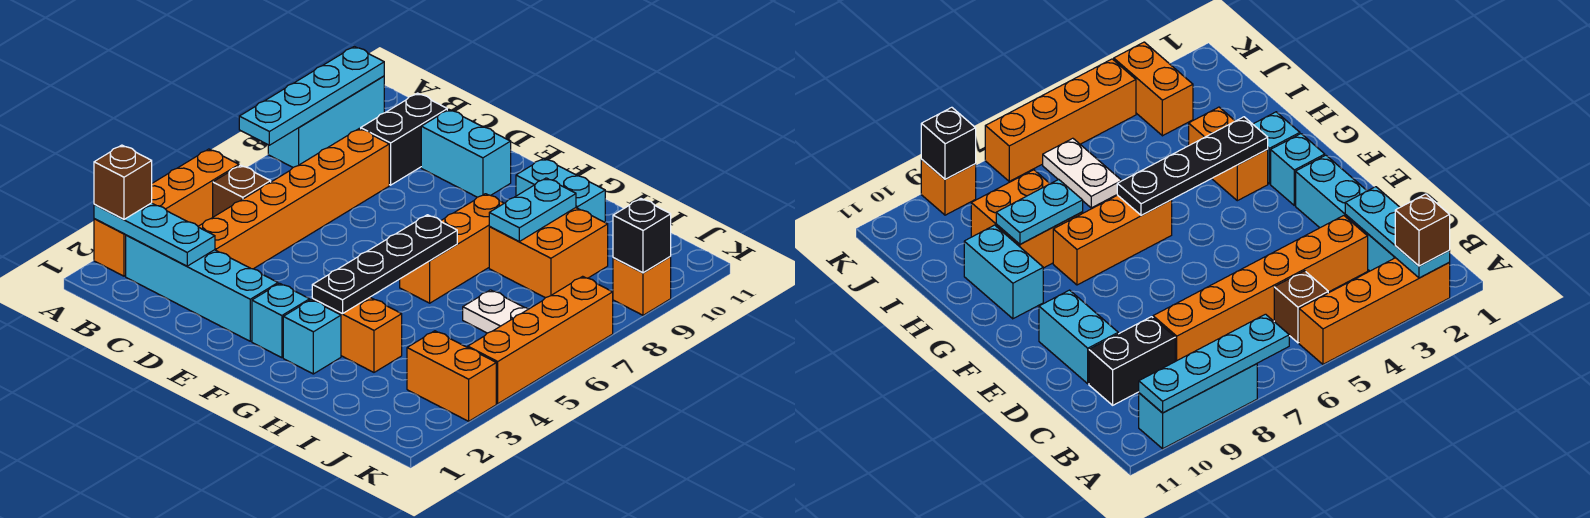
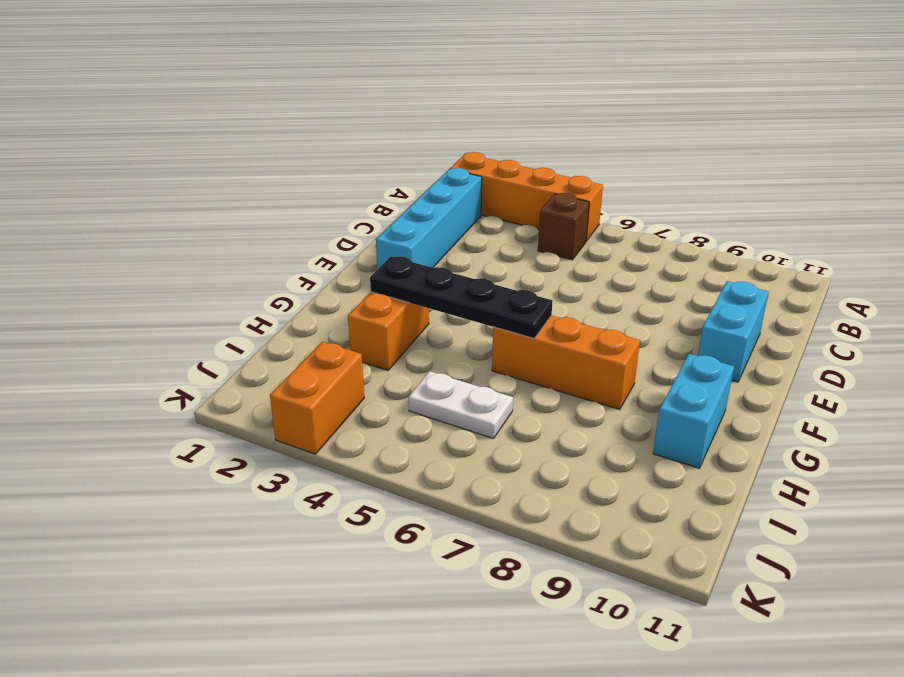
white 1x2 plate [409,371,513,439] -> white 1x2 plate turned to [463,290,529,333]
none -> cyan 1x3 brick [268,76,384,167]
none -> orange 1x6 brick [198,129,389,269]
none -> black 1x2 brick [361,93,447,185]

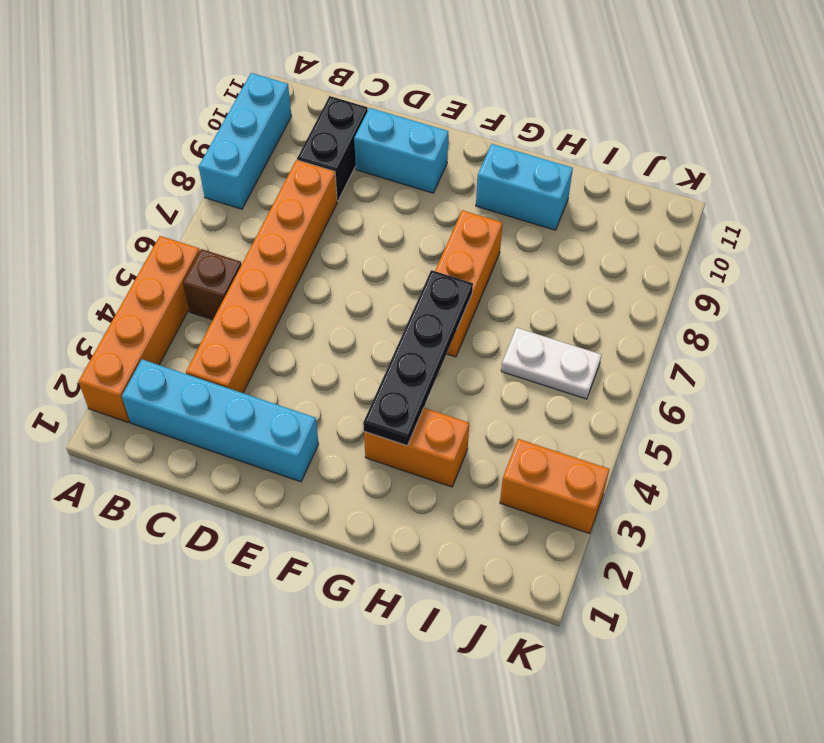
none -> cyan 1x1 brick [252,283,310,358]
none -> cyan 1x1 brick [283,300,341,374]
none -> orange 2x2 brick [489,208,608,298]

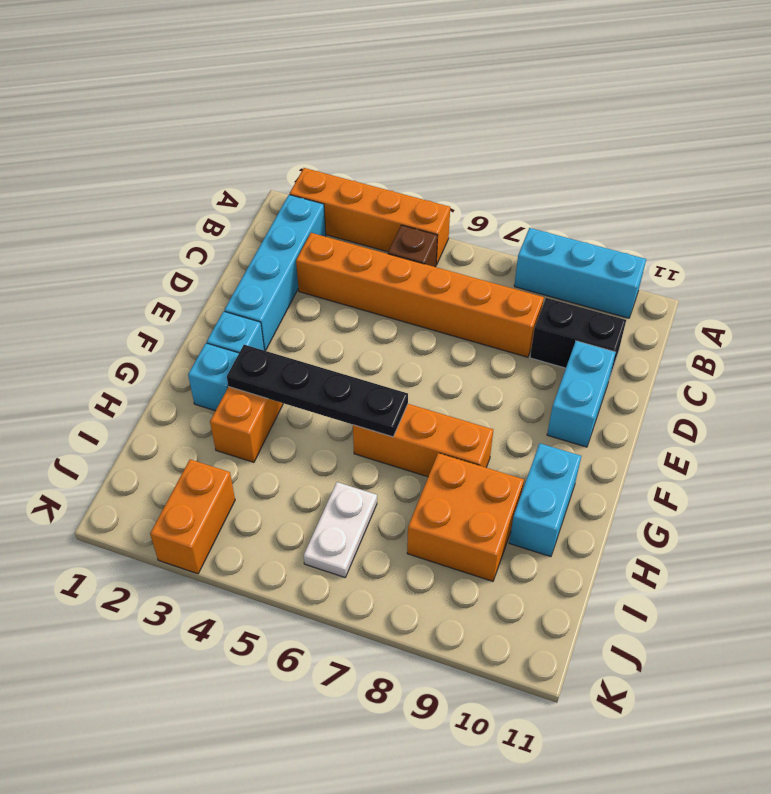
none -> orange 1x4 brick [468,276,613,404]
none -> orange 1x1 brick [613,256,671,315]
none -> cyan 1x3 plate [94,203,215,266]

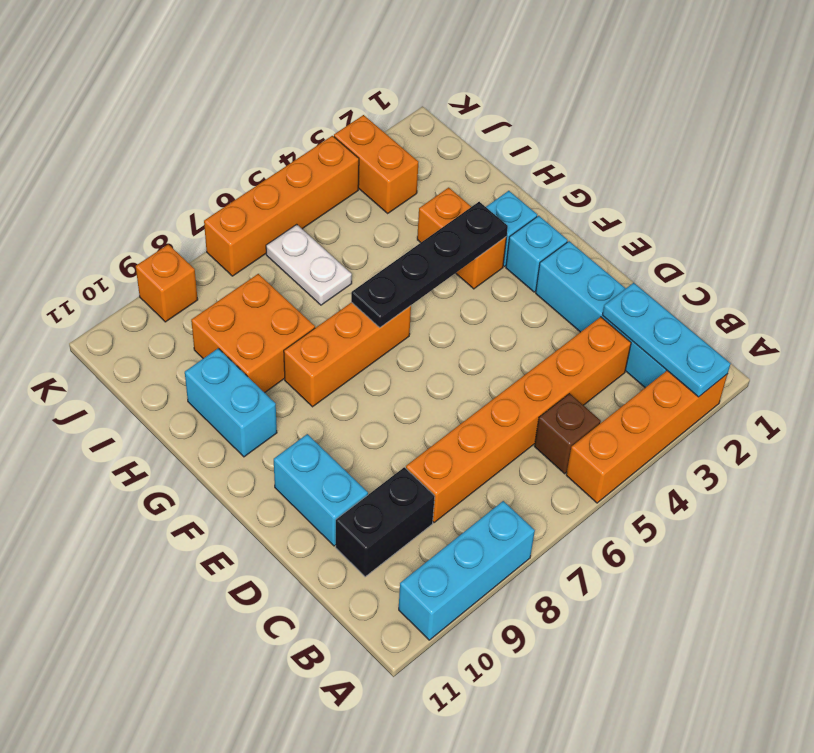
none -> cyan 1x4 plate [239,46,384,145]
none -> cyan 1x2 plate [489,178,576,241]
none -> black 1x1 brick [613,199,671,273]

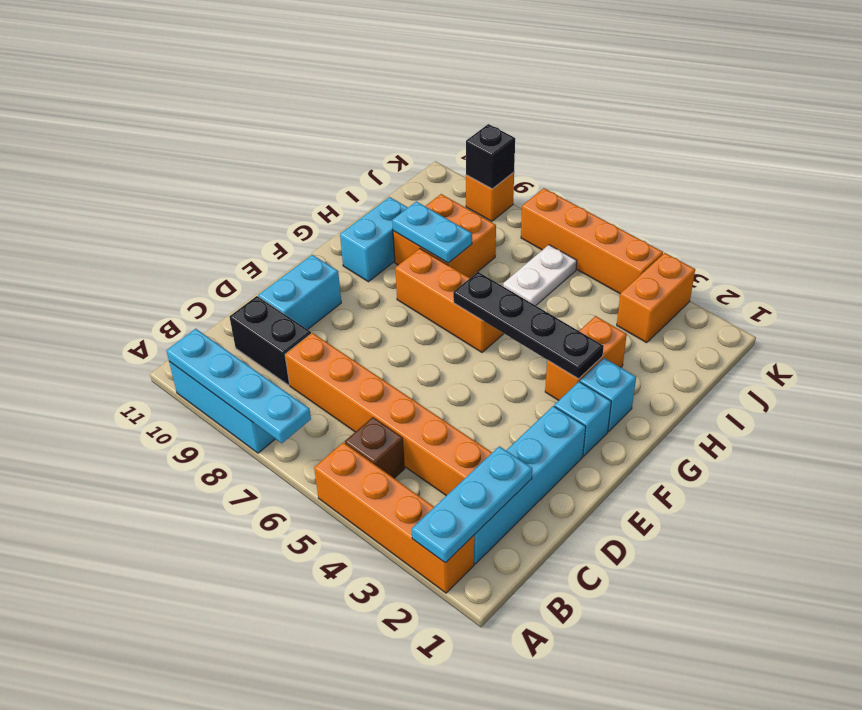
none -> brown 1x1 brick [94,145,152,219]

